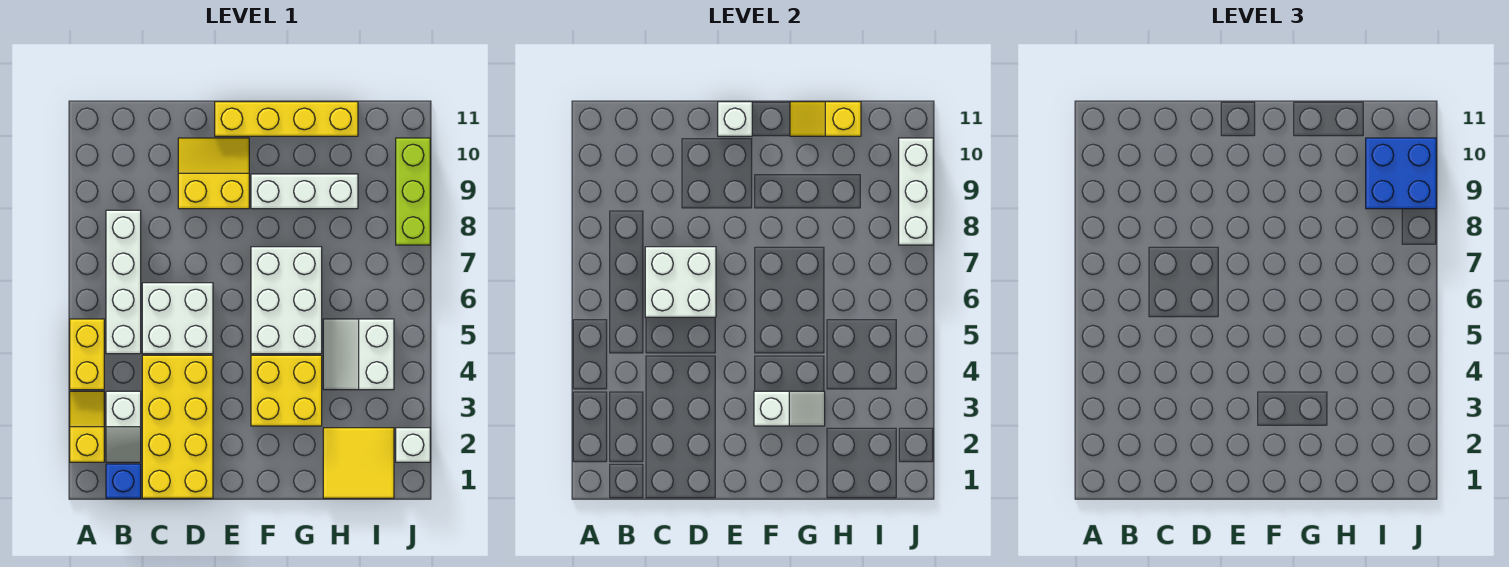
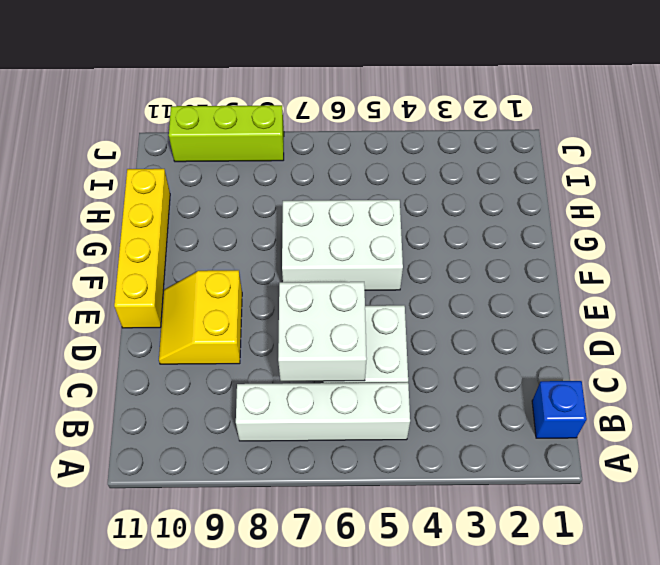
none -> yellow 1x2 slope [70,391,104,462]
none -> yellow 1x2 brick [70,319,104,390]
none -> white 1x2 slope [106,391,141,462]

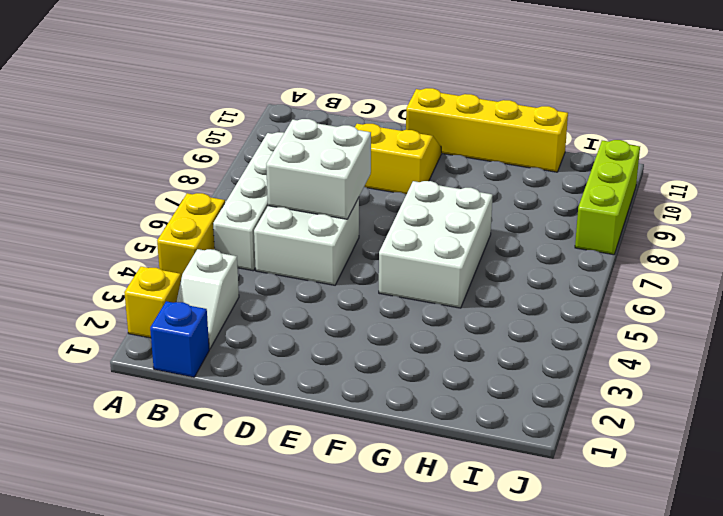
none -> yellow 2x4 brick [142,355,213,498]
none -> yellow 2x2 brick [251,355,322,426]
none -> white 1x3 brick [251,174,358,209]

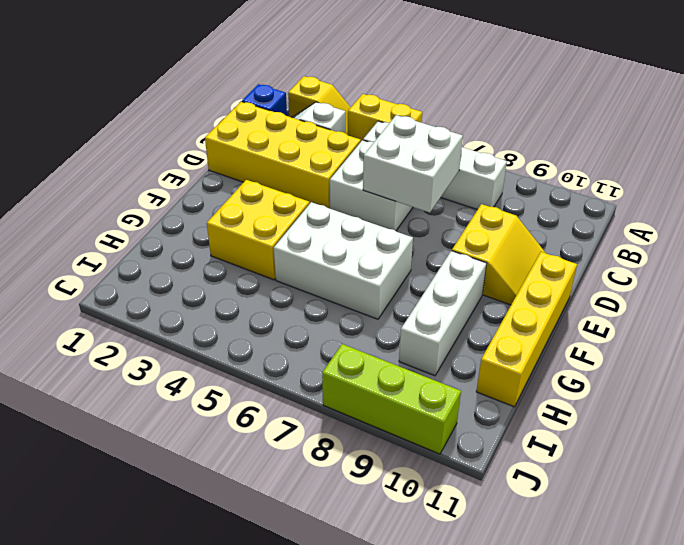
none -> yellow 2x2 tile [323,428,394,498]
none -> white 2x2 slope [323,319,394,390]
none -> white 1x1 brick [396,428,430,462]

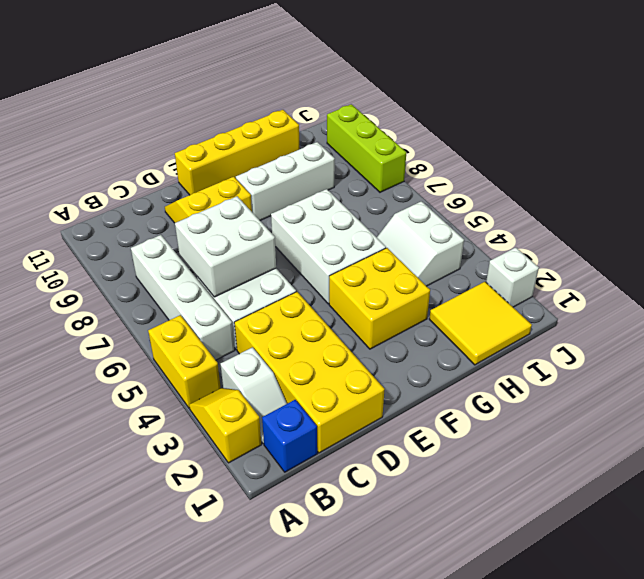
none -> white 1x1 brick [718,102,752,136]
none -> white 1x2 slope [754,391,825,426]
none -> yellow 1x2 slope [790,102,861,136]

